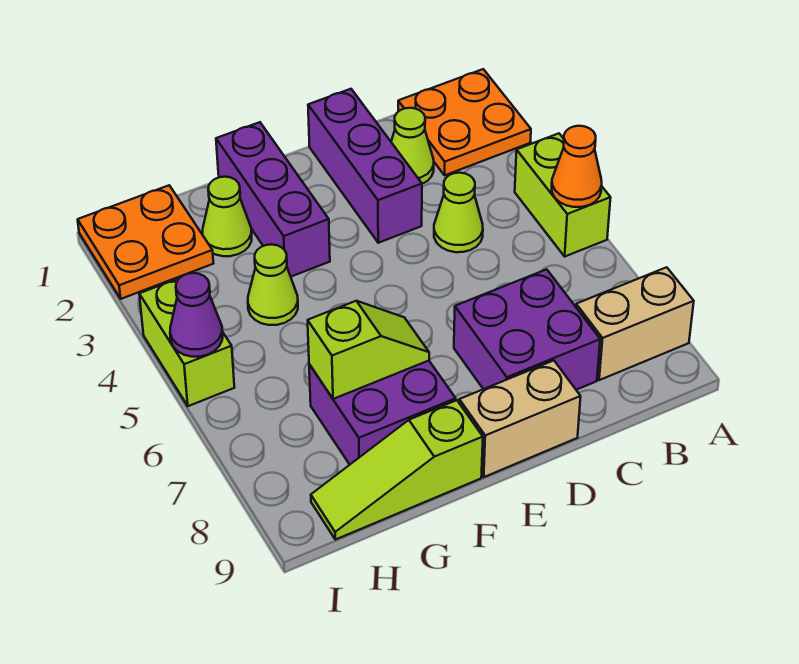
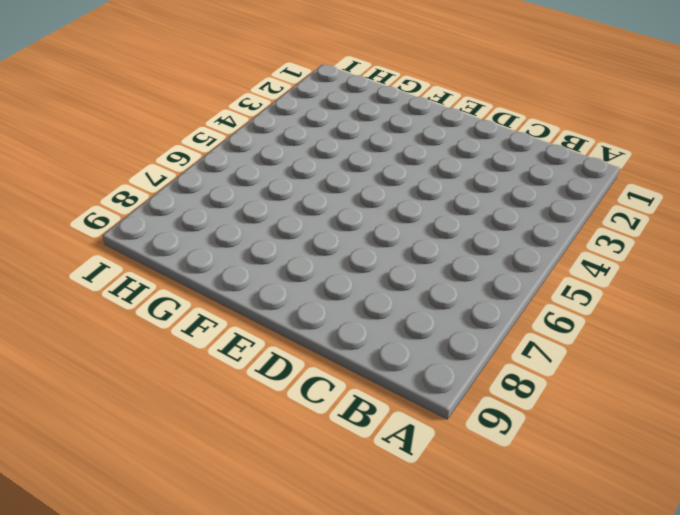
none -> orange 2x2 plate [398,69,531,175]
none -> lime 1x2 brick [515,133,611,256]
none -> tan 1x2 brick [576,267,694,380]

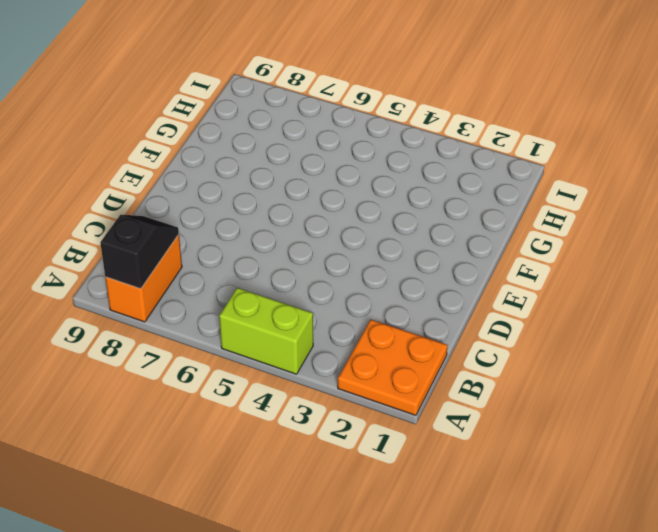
orange 1x2 brick [105,234,182,322] -> tan 1x2 brick [576,267,694,380]
black 1x2 slope [100,215,179,289] -> none
none -> lime 1x1 cone [391,108,434,184]
none -> lime 1x1 cone [434,173,483,252]
none -> purple 2x2 brick [454,269,600,390]

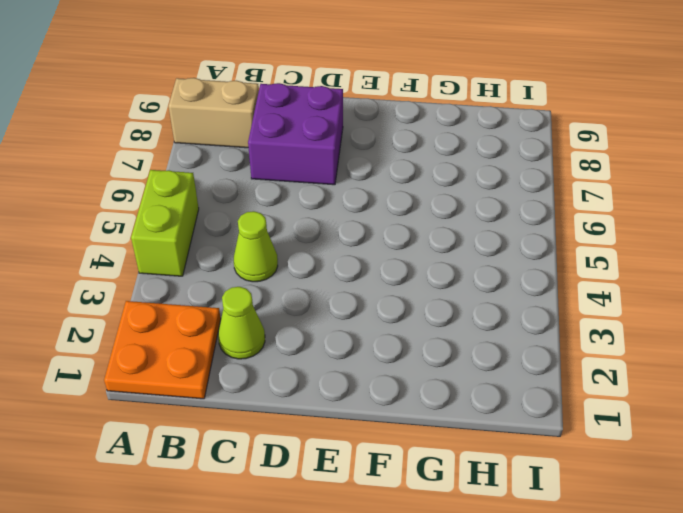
none -> purple 1x3 brick [308,89,422,243]
none -> tan 1x2 brick [459,361,581,477]
none -> purple 1x3 brick [216,122,330,277]

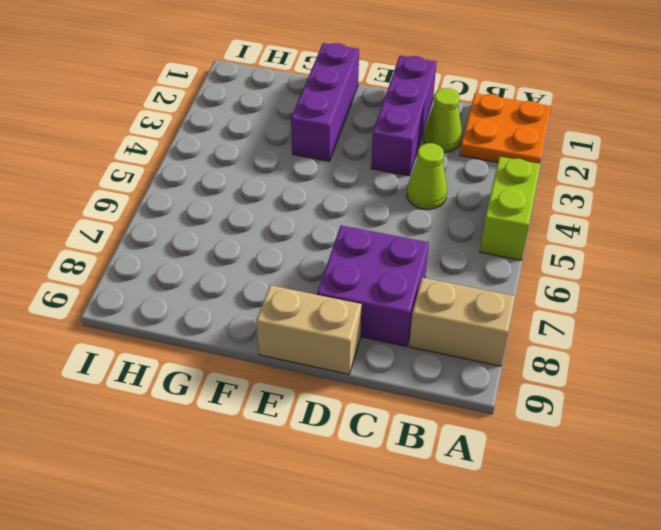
none -> purple 2x2 brick [309,361,456,465]
none -> lime 1x3 slope [311,400,483,540]
none -> lime 1x1 cone [202,177,252,256]

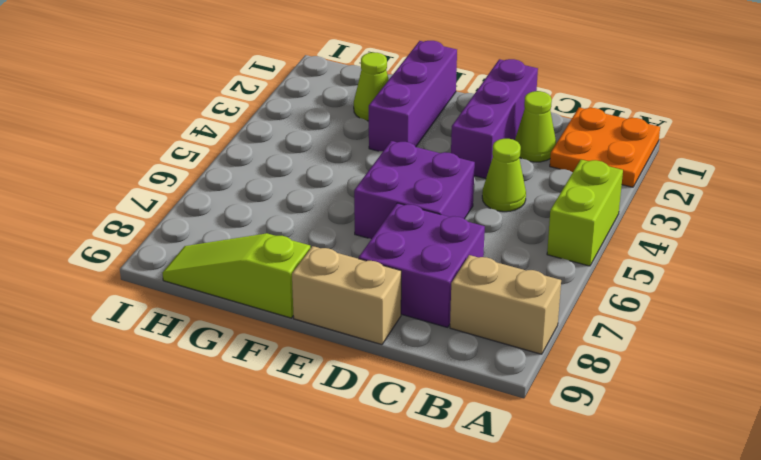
purple 2x2 brick [354,141,475,239] -> purple 2x2 brick moved to [309,361,456,465]
none -> lime 1x1 cone [248,244,298,325]
none -> orange 2x2 plate [78,185,213,299]
none -> lime 1x2 brick [139,278,234,406]

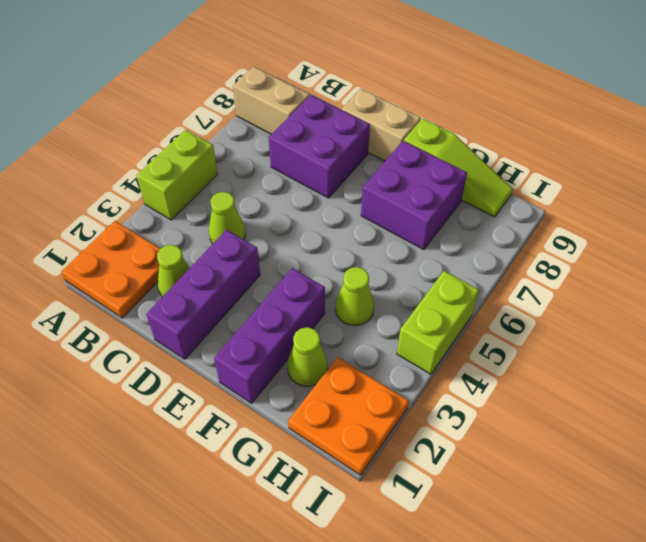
none -> orange 1x1 cone [552,126,602,207]
none -> lime 1x2 slope [308,301,429,399]
none -> purple 1x1 cone [170,273,223,357]

